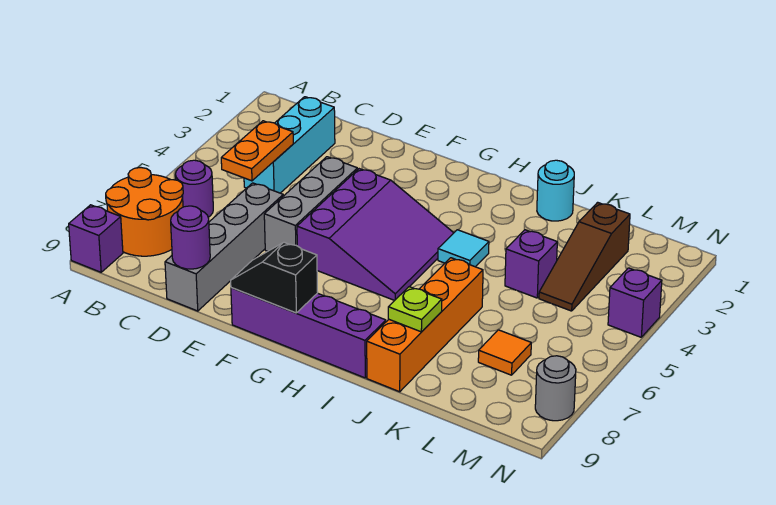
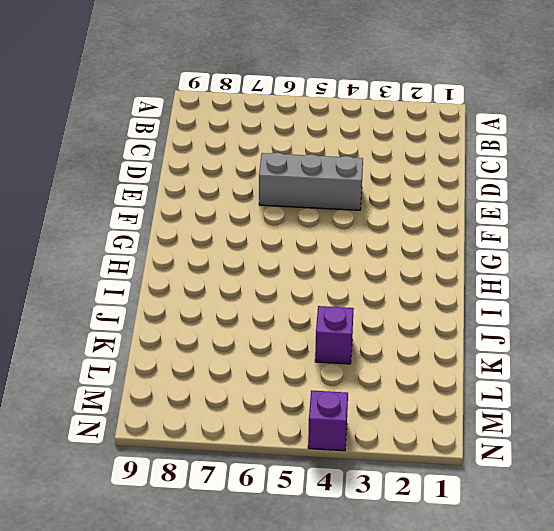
none -> orange 2x2 round brick [106,168,183,256]
none -> purple 1x1 brick [69,205,123,272]
none -> purple 1x1 round brick [175,160,213,217]

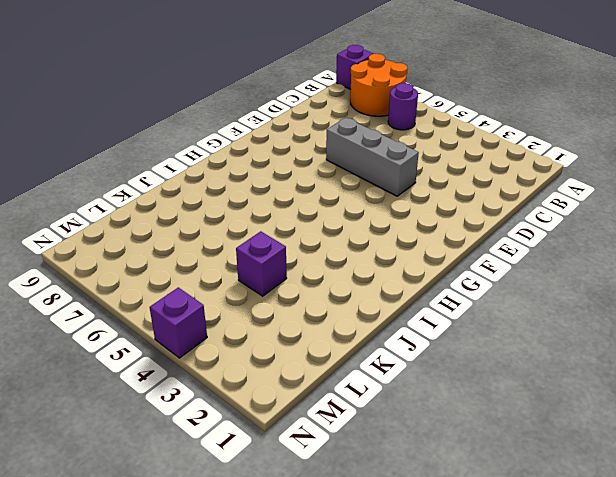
none -> cyan 1x3 brick [244,97,335,193]
none -> grey 1x4 brick [165,183,283,311]
none -> purple 3x3 slope [297,169,453,301]

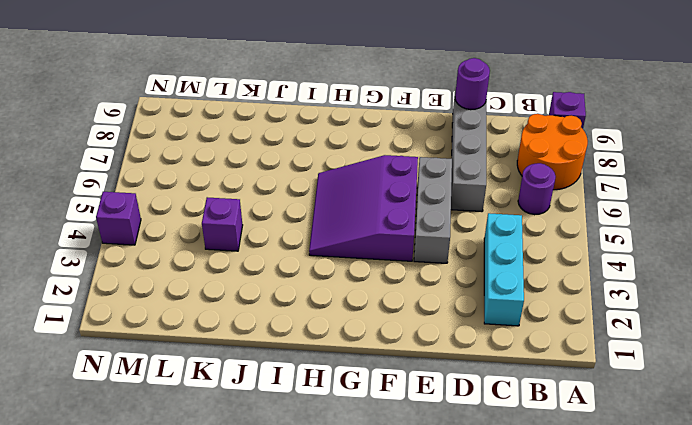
none -> purple 1x4 brick [231,288,386,378]
none -> cyan 1x1 tile [438,230,489,267]
none -> cyan 1x1 round brick [537,160,574,221]

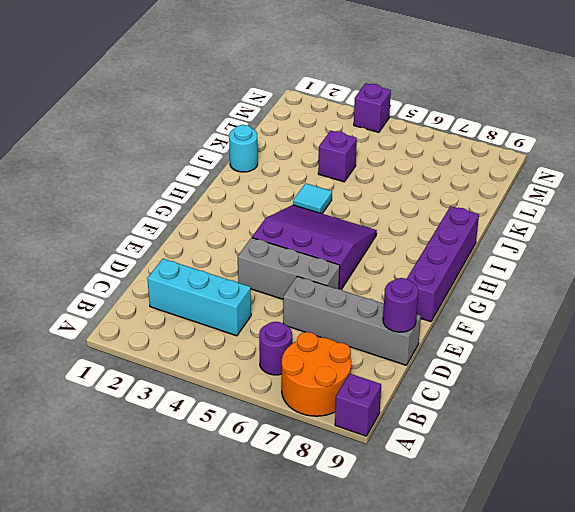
none -> orange 1x4 brick [367,258,483,392]
none -> brown 1x3 slope [539,202,630,311]
none -> orange 1x1 tile [478,330,531,375]

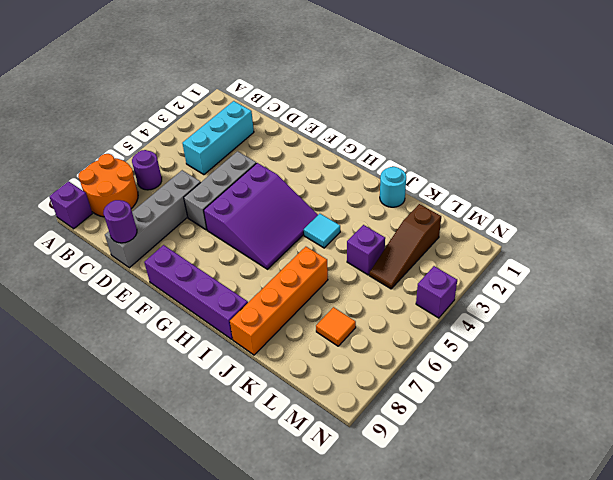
none -> grey 1x1 round brick [535,356,576,421]
none -> orange 1x2 plate [221,121,293,181]
none -> black 1x2 slope [231,242,318,313]

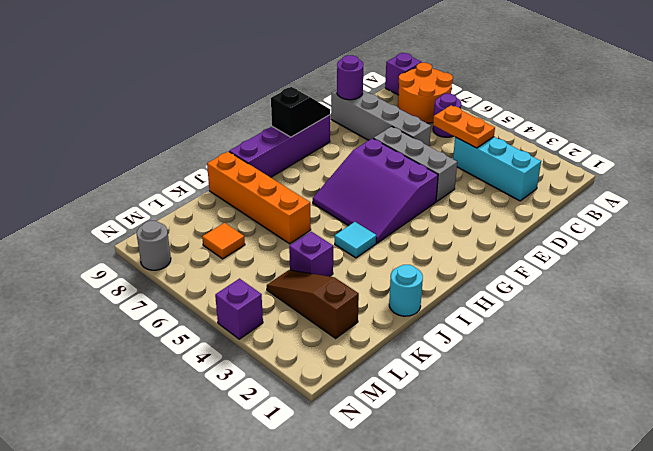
none -> lime 1x1 plate [388,287,442,332]

